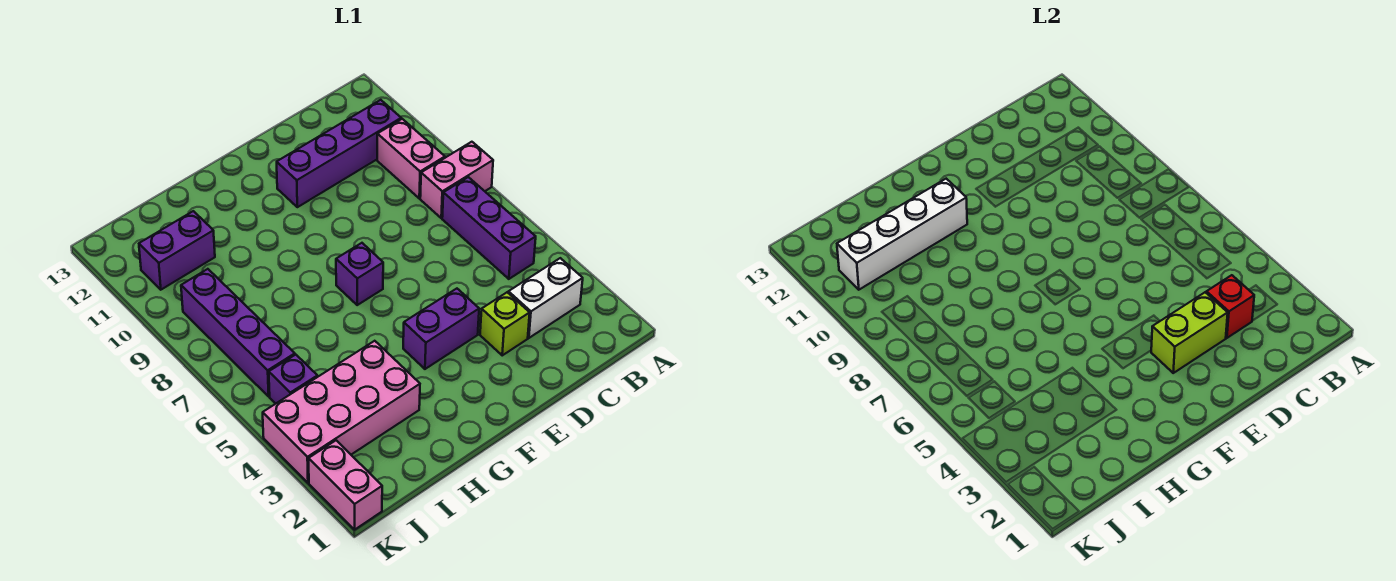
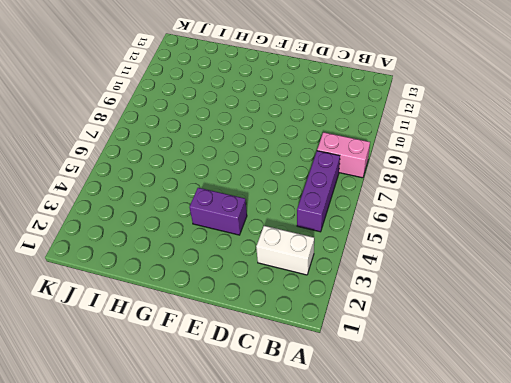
none -> pink 1x2 brick [377,119,445,198]
none -> purple 1x4 brick [277,100,401,207]
none -> lime 1x1 brick [480,292,530,355]

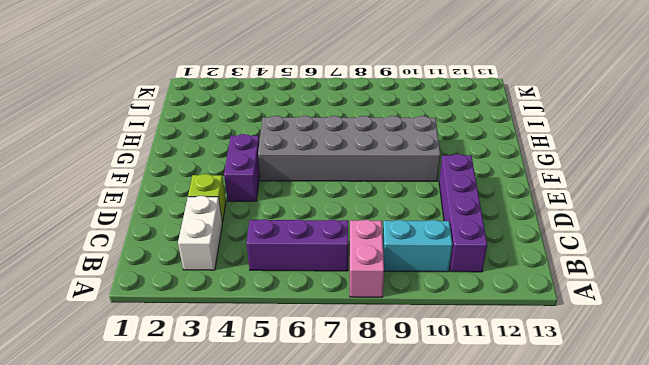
cyan 1x2 brick [383,220,452,272] -> pink 1x2 brick [377,119,445,198]
grey 2x6 brick [258,116,440,181] -> purple 1x1 brick [336,243,383,305]
none -> pink 2x4 brick [263,341,420,483]
none -> purple 1x2 brick [139,211,215,290]
none -> purple 1x1 brick [269,355,317,404]

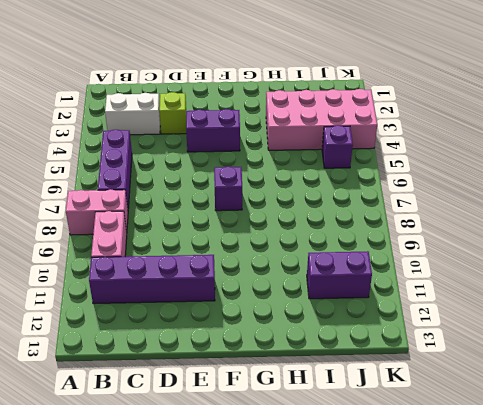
none -> purple 1x4 brick [181,269,295,396]
none -> pink 1x2 brick [309,440,382,530]
none -> red 1x1 brick [1206,275,1254,338]

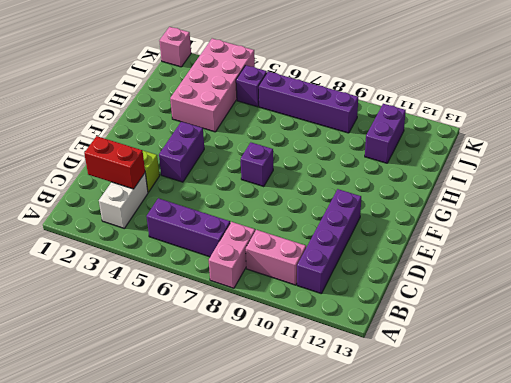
red 1x2 brick [84,136,145,189] -> red 1x1 brick [1206,275,1254,338]
pink 1x1 brick [159,27,191,67] -> pink 1x2 brick [309,440,382,530]
none -> lime 1x2 brick [1151,292,1228,373]
none -> white 1x4 brick [837,179,967,290]

